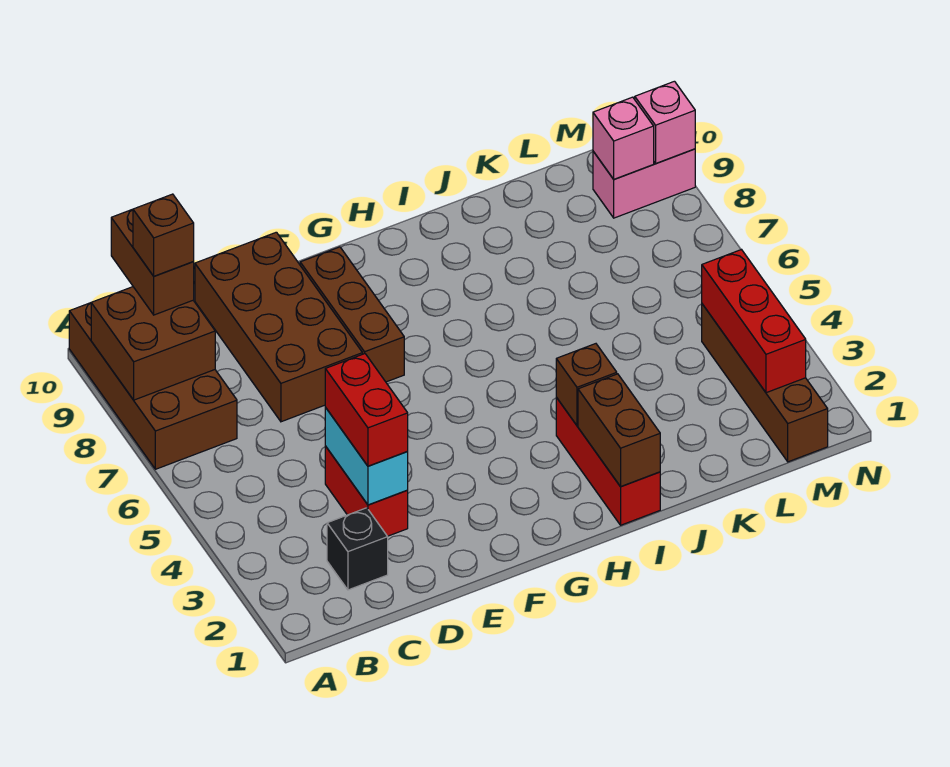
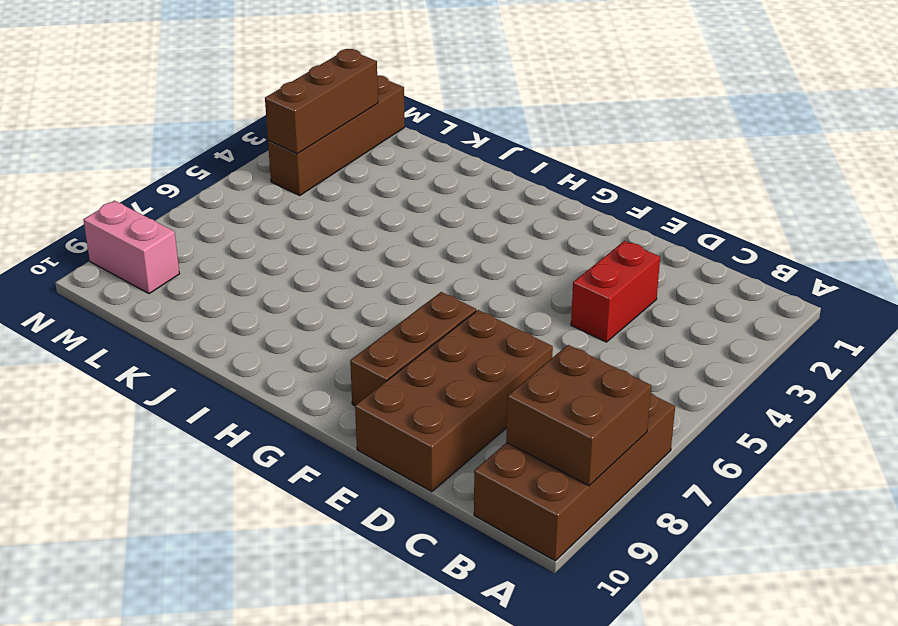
brown 1x3 brick [265,49,378,154] -> red 1x3 brick [702,250,806,393]
none -> black 1x1 brick [327,508,388,590]
none -> red 1x3 brick [556,397,660,525]
none -> cyan 1x2 brick [325,408,408,505]

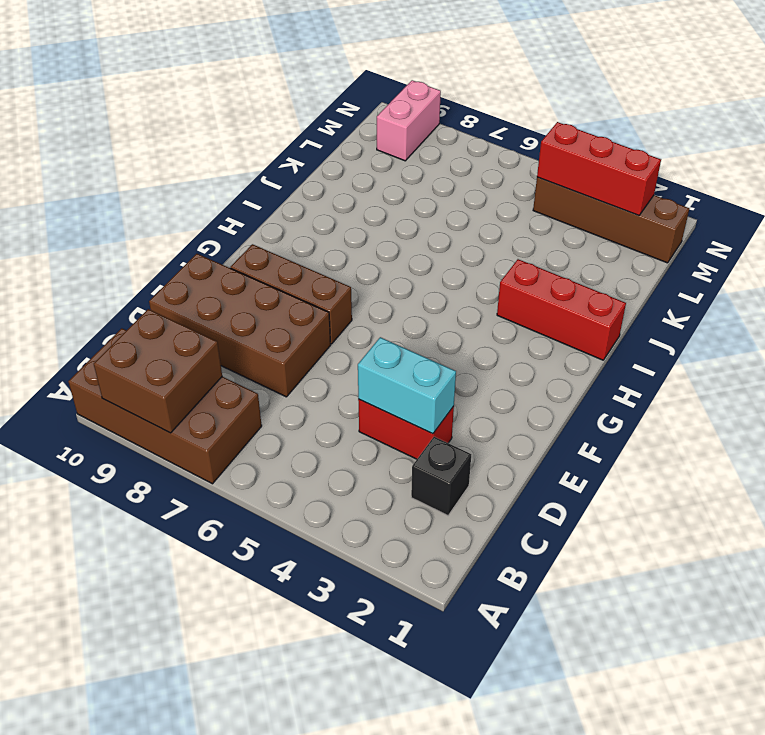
none -> brown 1x2 brick [578,374,660,487]
none -> brown 1x1 brick [556,344,617,426]
none -> pink 1x1 brick [593,97,654,179]

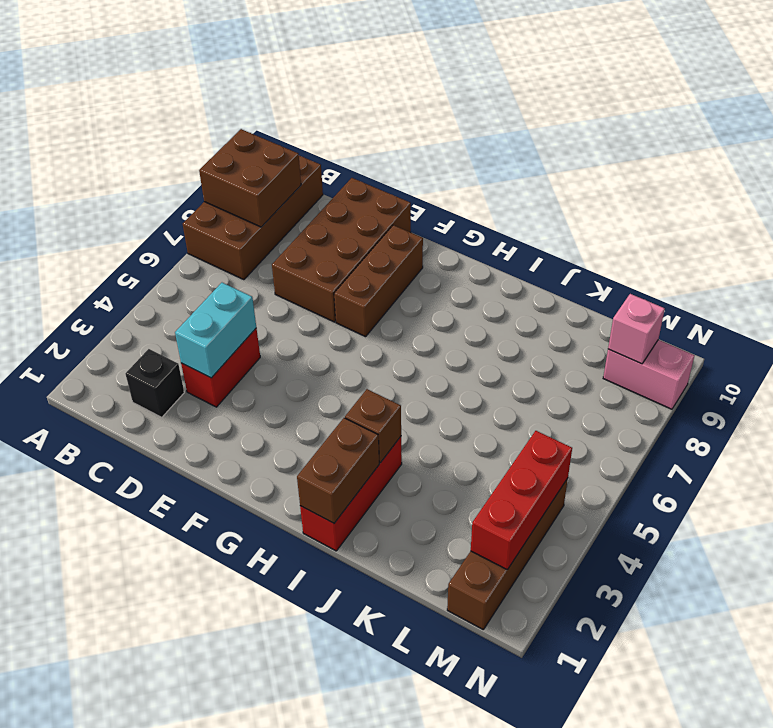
none -> pink 1x1 brick [635,81,695,163]
none -> brown 1x2 brick [111,209,194,315]
none -> red 1x2 brick [325,354,408,466]

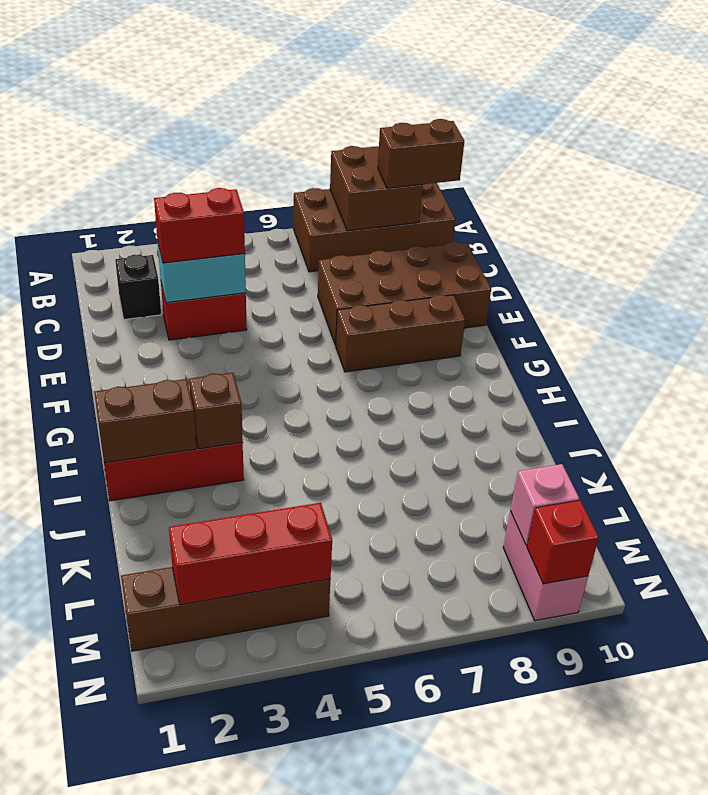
red 1x1 brick [527,501,599,584] -> pink 1x1 brick [635,81,695,163]
none -> brown 1x1 brick [133,194,194,276]

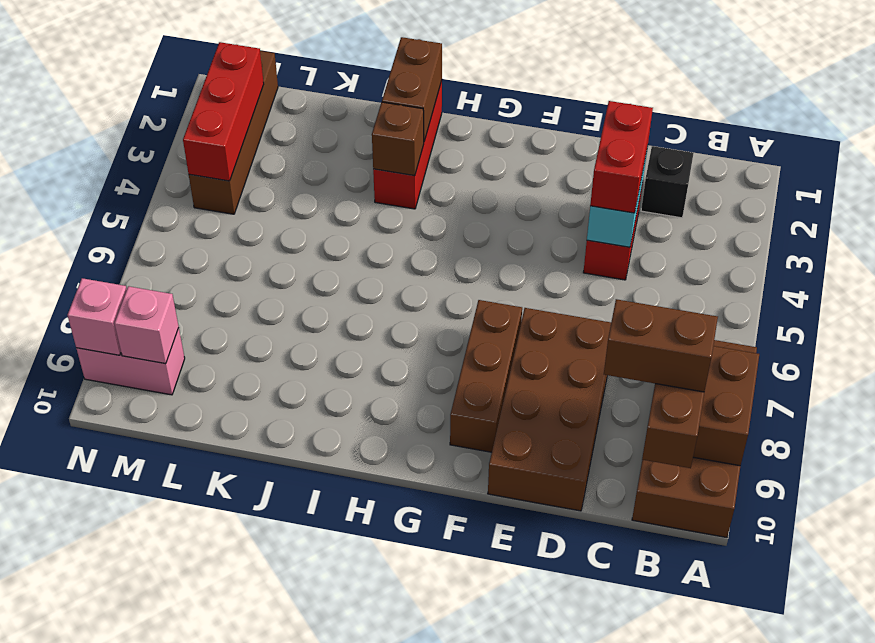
brown 1x2 brick [604,299,718,392] -> brown 1x1 brick [133,194,194,276]

